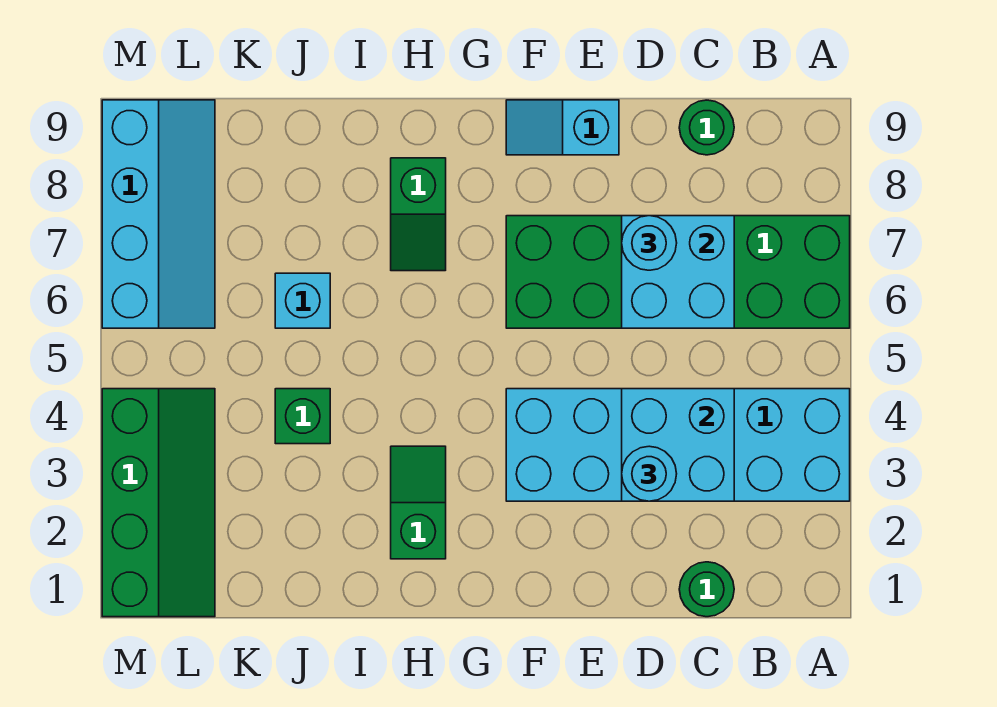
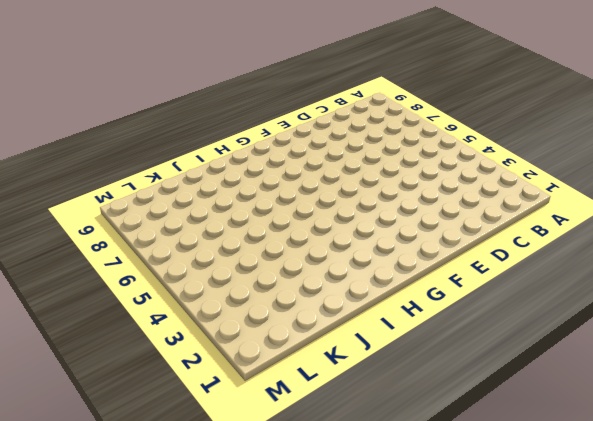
none -> cyan 2x6 brick [506,389,850,501]
none -> green 2x6 brick [506,216,850,328]
none -> green 1x1 round brick [679,562,734,617]

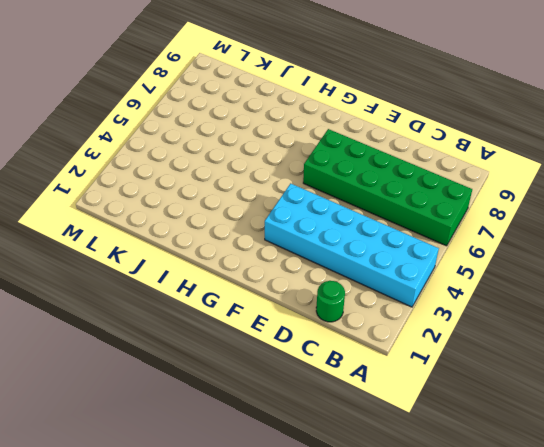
none -> green 1x1 round brick [679,100,734,155]
none -> cyan 1x2 slope [506,100,619,155]
none -> green 1x2 slope [391,446,446,559]

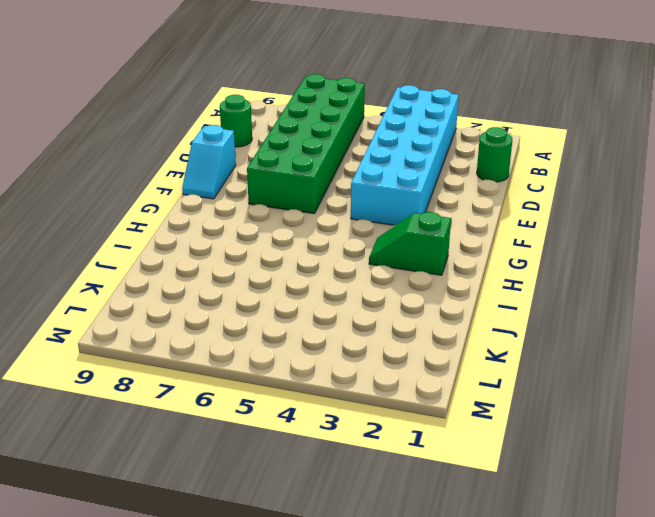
none -> green 1x2 slope [391,158,446,271]
none -> green 1x1 brick [275,389,330,444]
none -> cyan 1x1 brick [275,273,330,328]

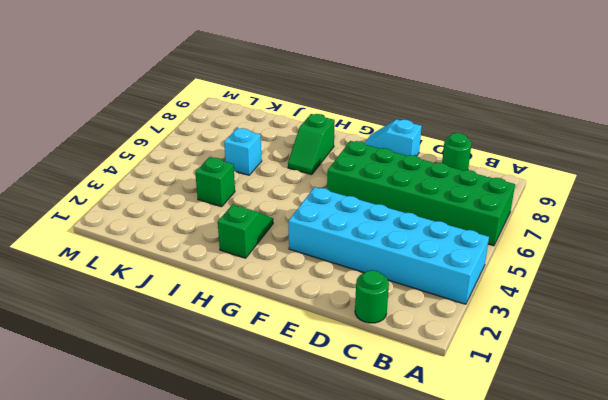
none -> green 2x4 slope [102,389,215,617]
none -> cyan 2x4 slope [102,100,215,328]
none -> cyan 2x2 brick [622,389,734,501]

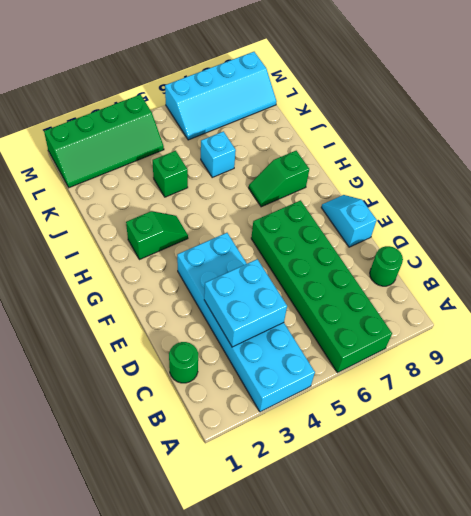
none -> cyan 2x2 brick [622,216,734,328]
none -> cyan 1x1 round brick [622,446,677,501]
none -> cyan 1x1 round brick [622,216,677,270]

